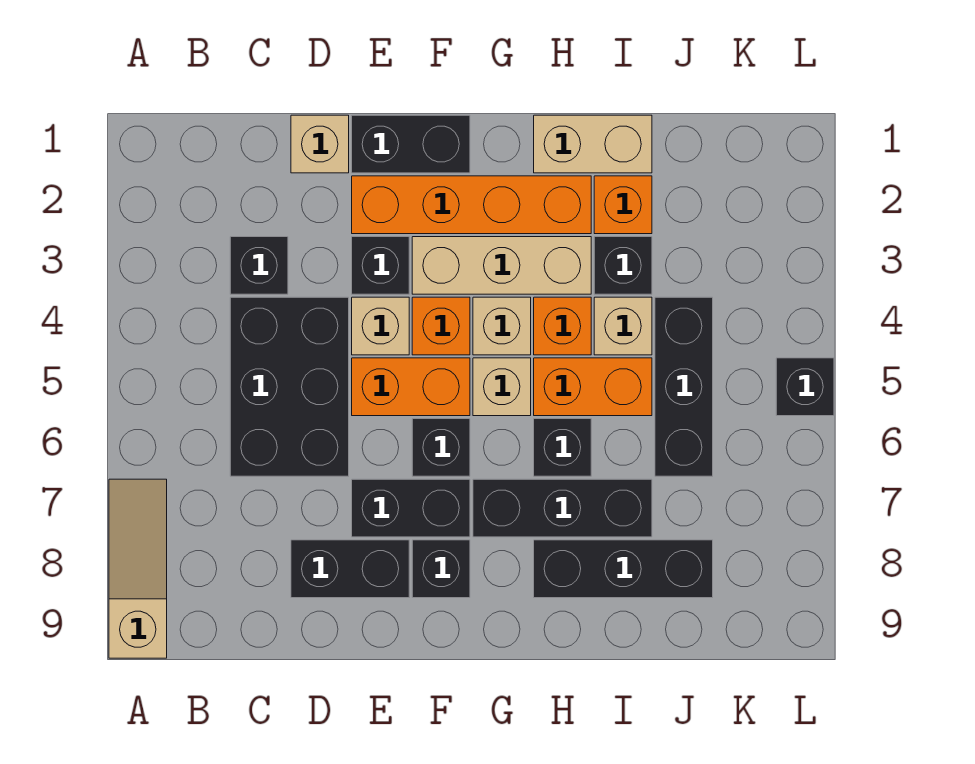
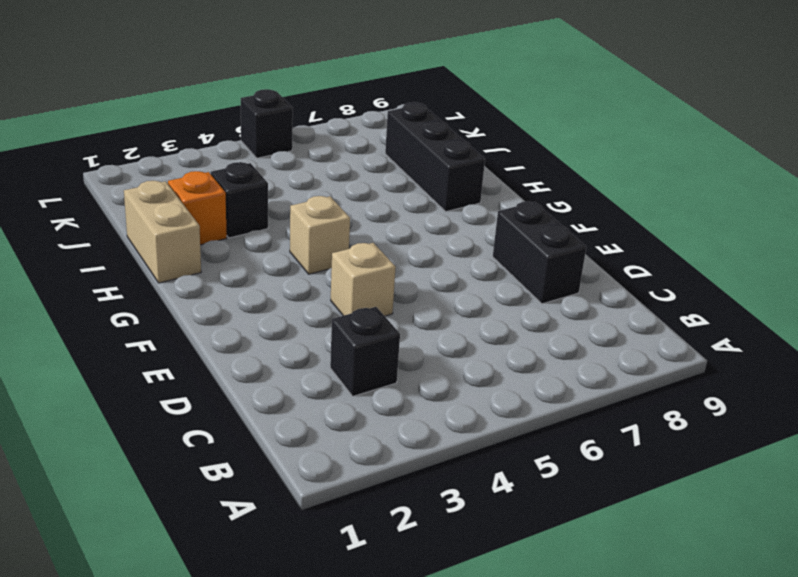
none -> tan 1x3 slope [109,479,167,658]
none -> black 2x3 brick [230,297,349,476]
none -> tan 1x1 brick [291,115,349,173]

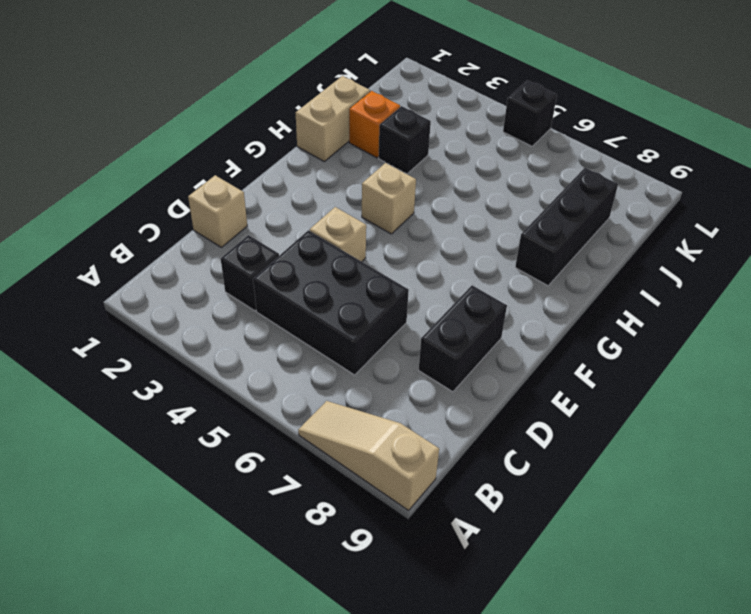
none -> black 1x2 brick [352,115,470,173]
none -> orange 1x4 brick [352,176,591,234]
none -> black 1x1 brick [352,237,409,294]

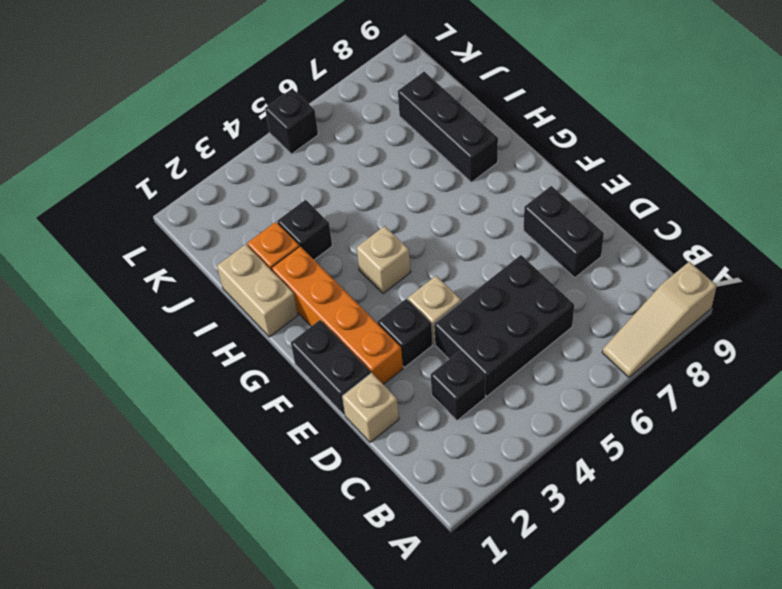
none -> orange 1x2 brick [352,358,470,416]
none -> black 1x2 brick [352,479,470,537]
none -> tan 1x3 brick [412,237,591,294]

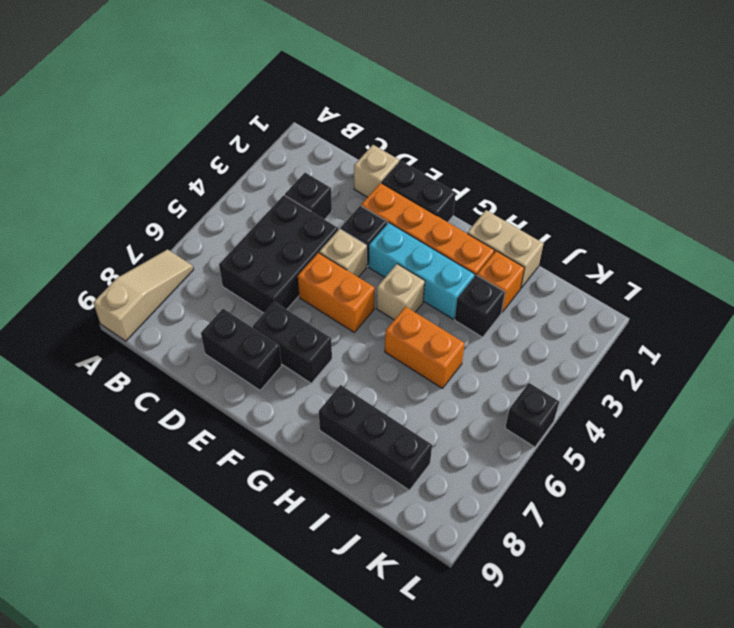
cyan 1x3 brick [369,223,475,319] -> tan 1x3 brick [412,237,591,294]
none -> orange 1x1 brick [412,297,470,355]
none -> black 1x1 brick [412,419,470,476]
none -> black 1x1 brick [412,540,470,598]

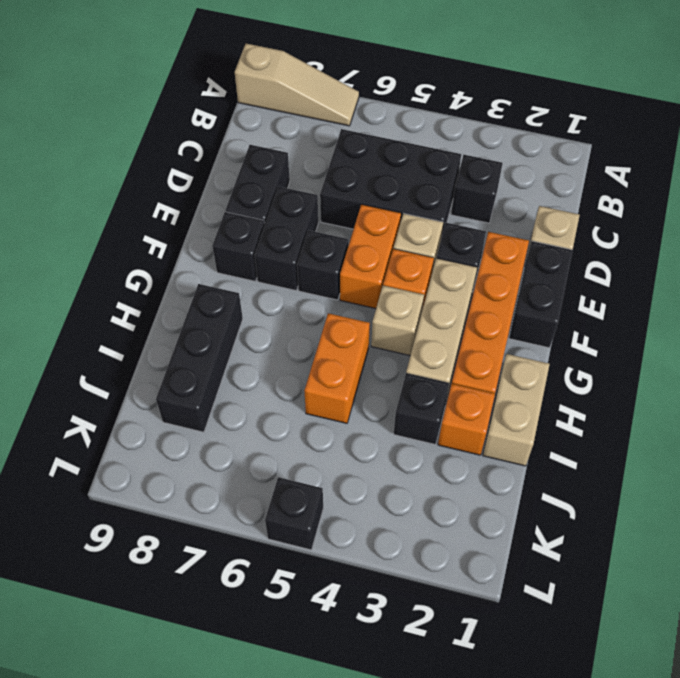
none -> tan 1x1 brick [473,358,531,416]
none -> black 1x3 brick [473,479,652,537]
none -> orange 1x1 brick [534,297,591,355]

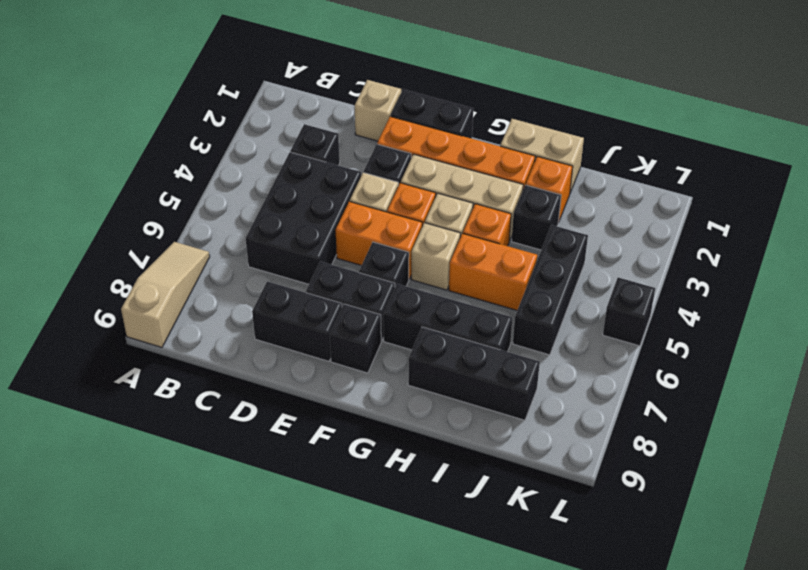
none -> black 1x1 brick [534,419,591,476]
none -> tan 1x1 brick [594,297,652,355]

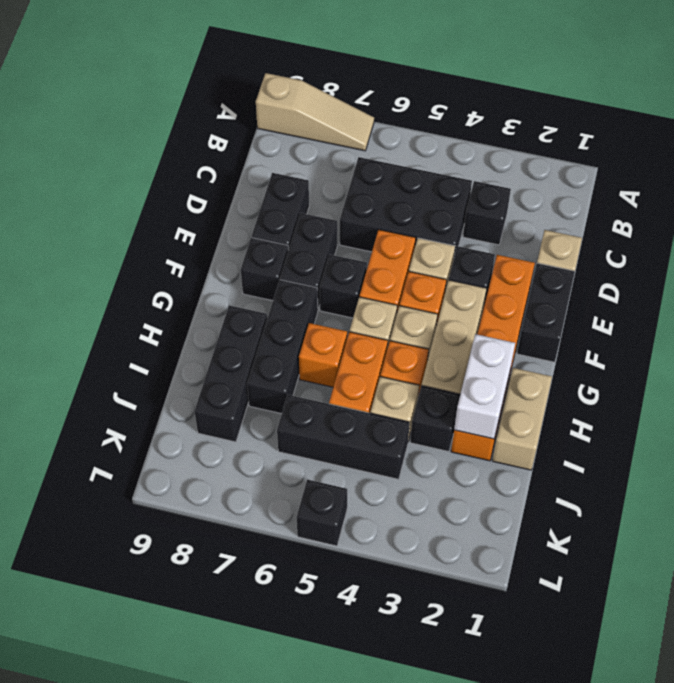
white 1x2 brick [454,334,515,439] -> none
orange 1x1 brick [299,323,347,387] -> black 1x1 brick [534,419,591,476]

